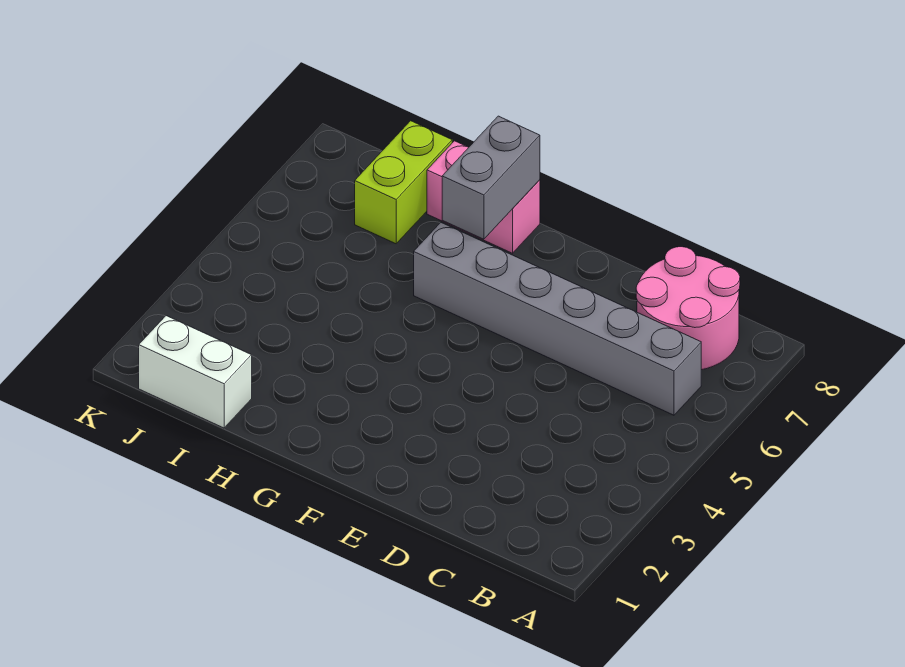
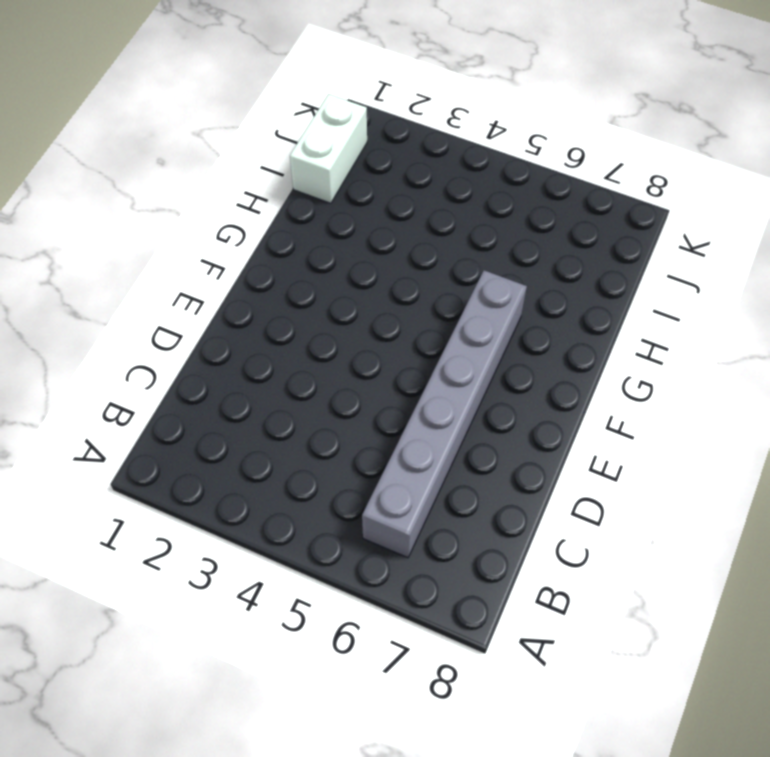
none -> pink 2x2 round brick [636,247,740,370]
none -> pink 1x2 brick [427,141,540,253]

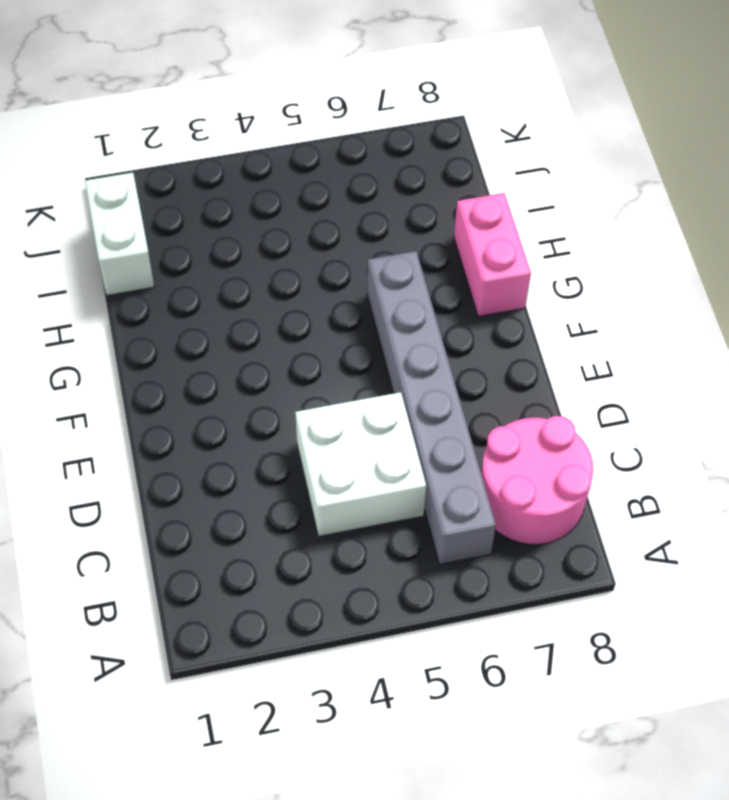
white 2x2 brick [295,392,426,536] -> none
none -> lime 1x2 brick [355,121,452,244]
none -> grey 1x2 brick [442,116,540,239]

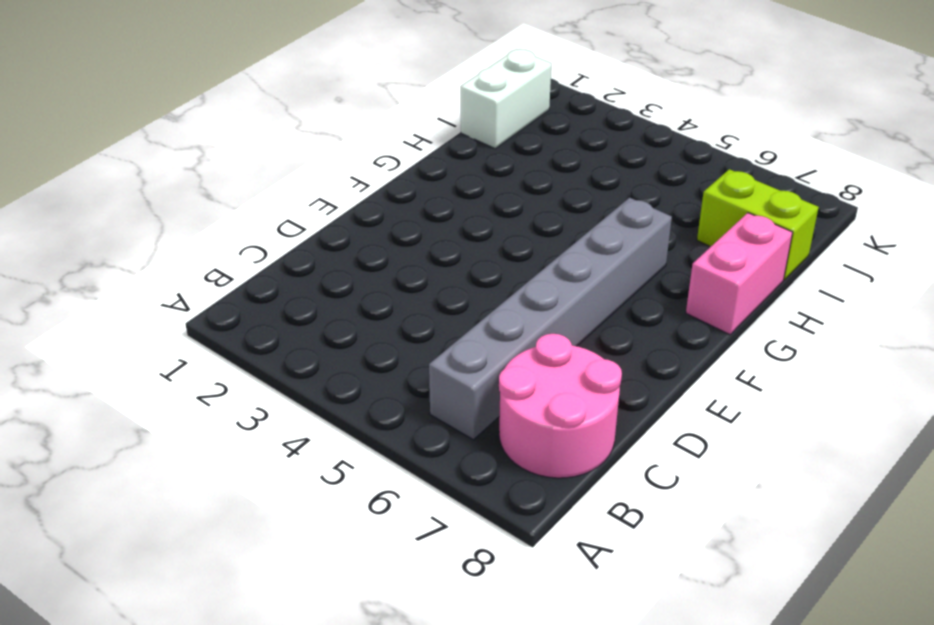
none -> grey 1x2 brick [442,116,540,239]

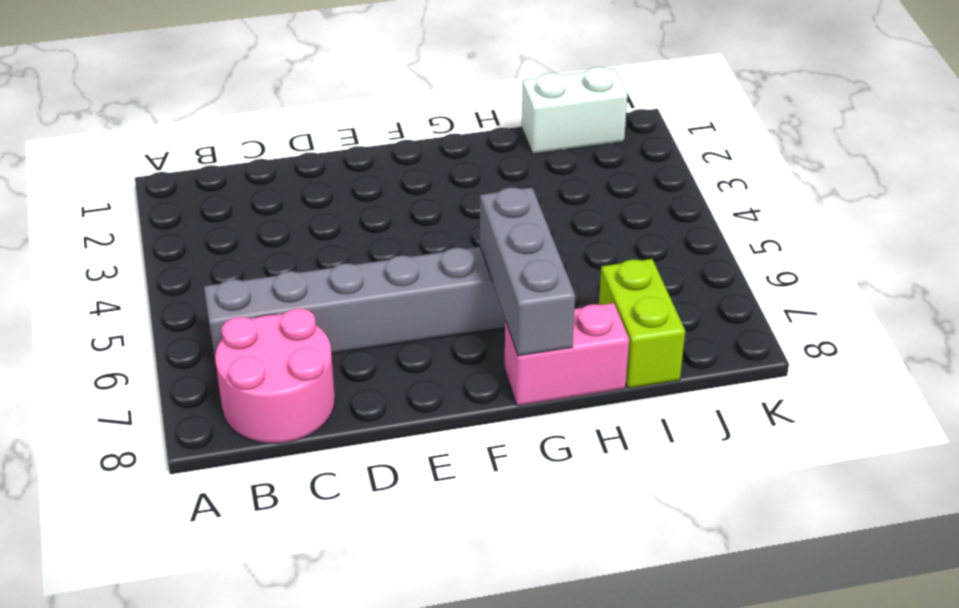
grey 1x3 brick [480,187,575,356] -> grey 1x2 brick [442,116,540,239]

